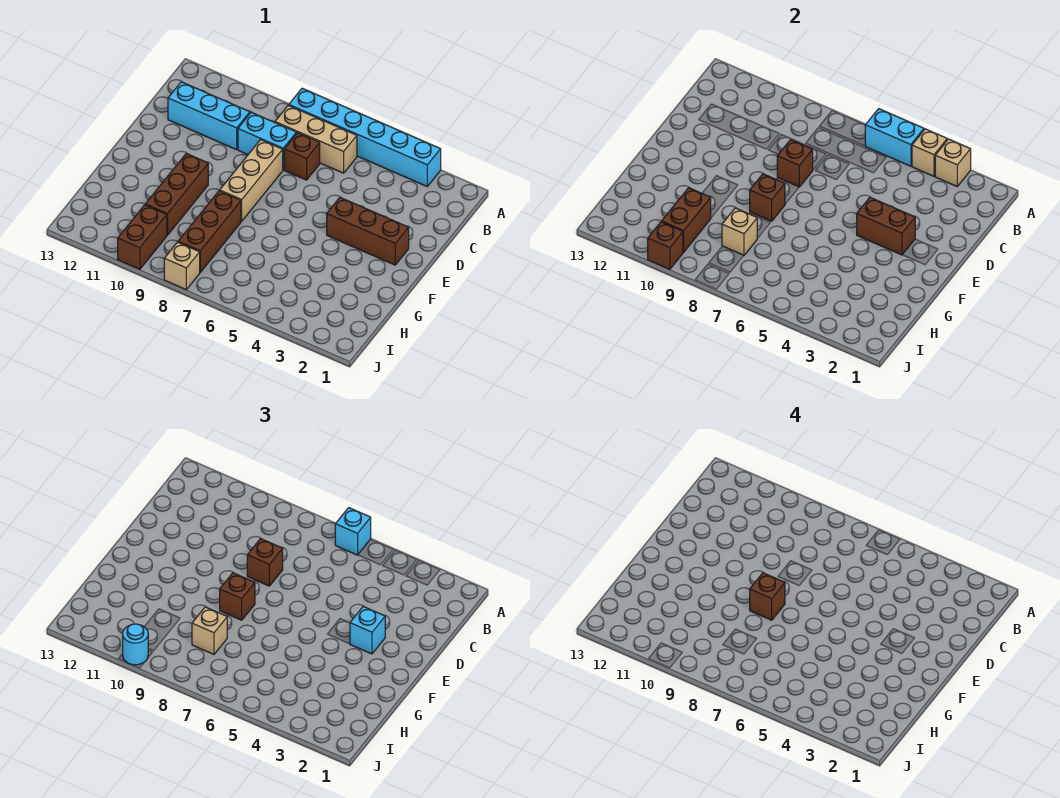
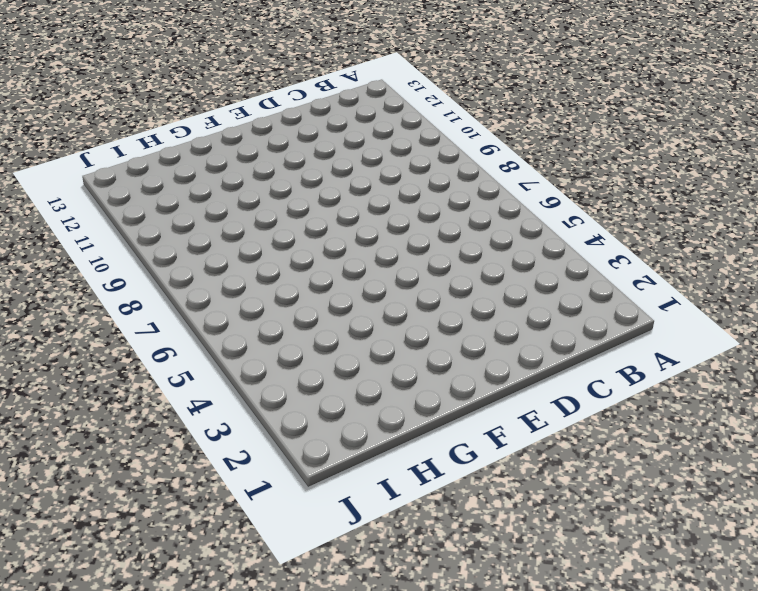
none -> cyan 1x6 brick [289,88,441,186]
none -> tan 1x3 brick [275,105,357,173]
none -> brown 1x1 brick [284,133,320,180]

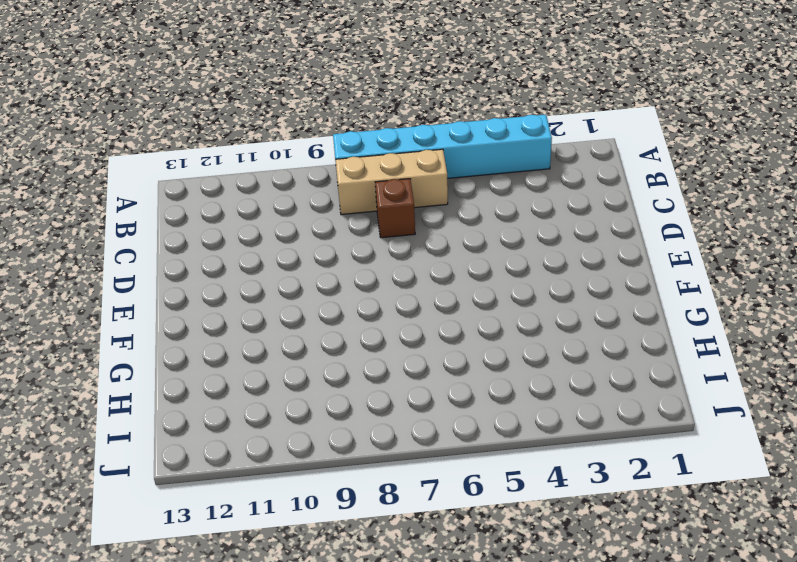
none -> cyan 1x2 brick [238,112,296,170]
none -> cyan 1x3 brick [168,82,250,150]
none -> tan 1x3 brick [220,140,283,221]

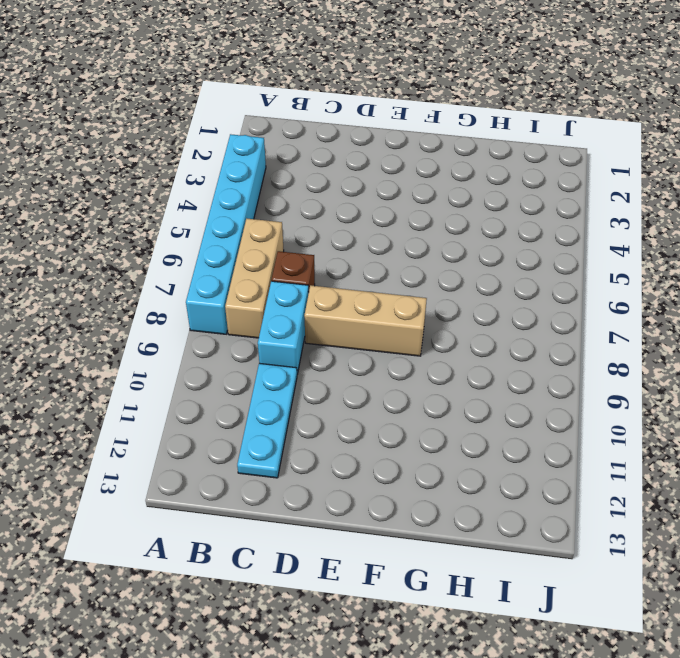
cyan 1x3 plate [237,363,297,478] -> cyan 1x3 brick [168,82,250,150]
none -> brown 1x3 brick [327,198,409,265]
none -> brown 1x3 brick [145,153,208,235]
none -> brown 1x3 brick [178,191,241,272]

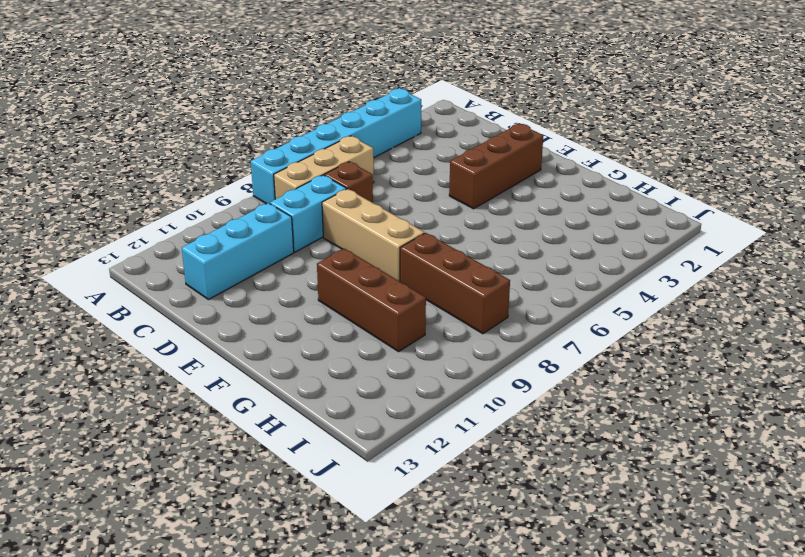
none -> brown 1x2 brick [118,205,167,269]
none -> tan 1x1 brick [164,242,200,290]
none -> tan 1x1 brick [935,139,971,186]

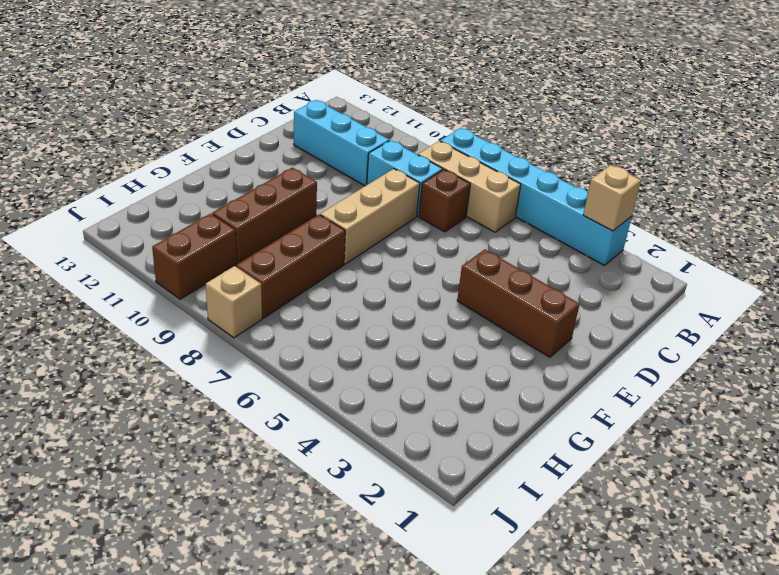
none -> tan 1x1 brick [912,129,947,176]
none -> cyan 1x2 brick [865,109,924,166]
none -> brown 1x1 brick [777,140,813,187]

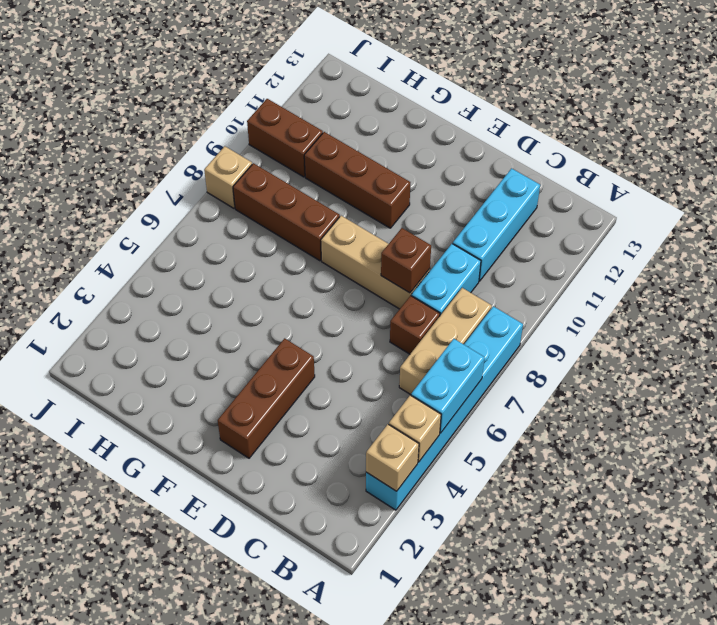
none -> brown 1x2 brick [857,198,915,255]
none -> brown 1x1 brick [750,174,785,221]
none -> tan 1x1 brick [722,208,757,255]

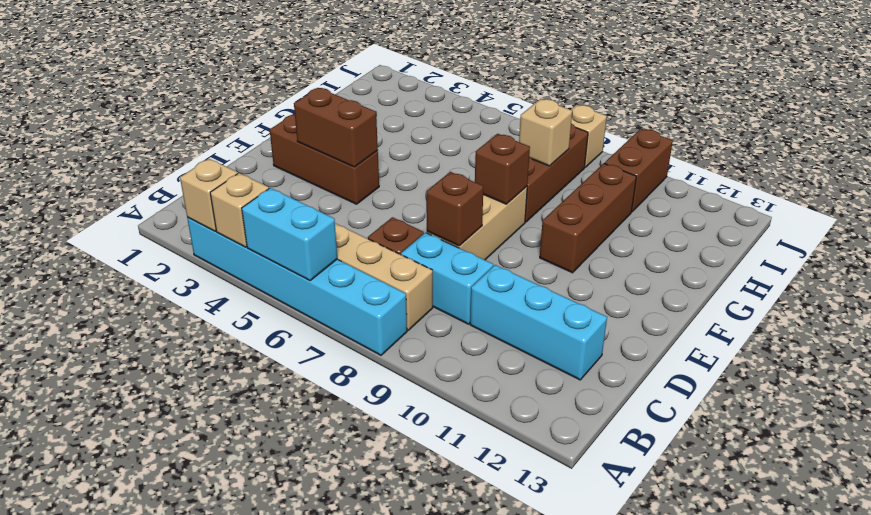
none -> brown 1x2 brick [662,188,711,252]
none -> brown 1x1 brick [648,222,683,269]
none -> cyan 1x1 brick [335,508,371,555]

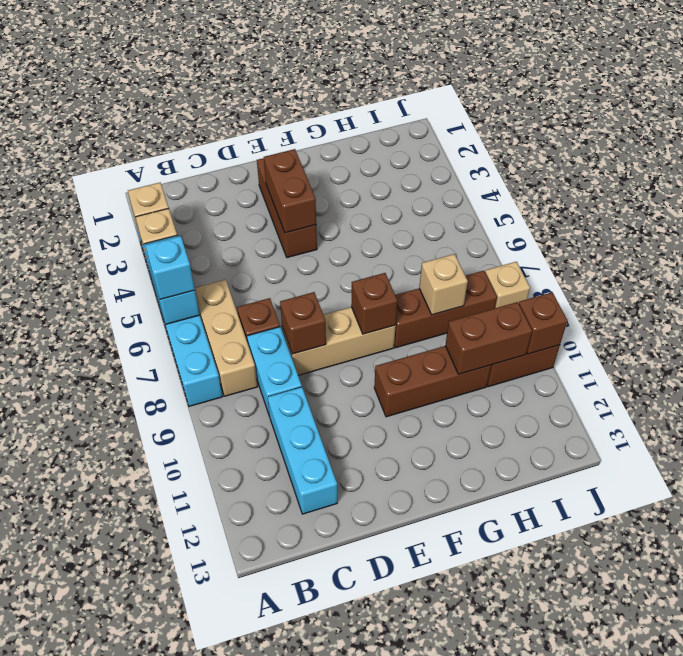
none -> brown 1x1 brick [247,539,283,586]
none -> cyan 1x1 brick [350,607,385,654]
none -> brown 1x1 brick [220,573,255,620]

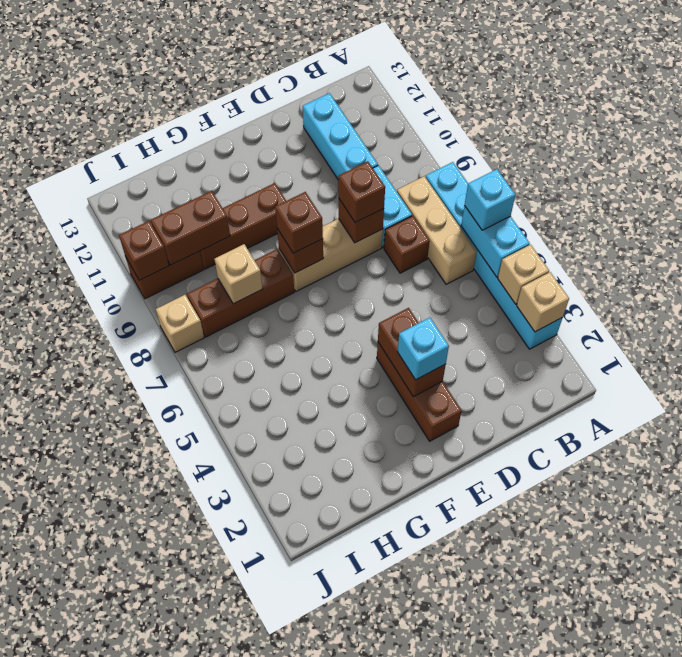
none -> tan 1x1 brick [192,607,227,654]
none -> cyan 1x1 round brick [123,624,148,665]
none -> brown 1x1 brick [750,573,785,620]

